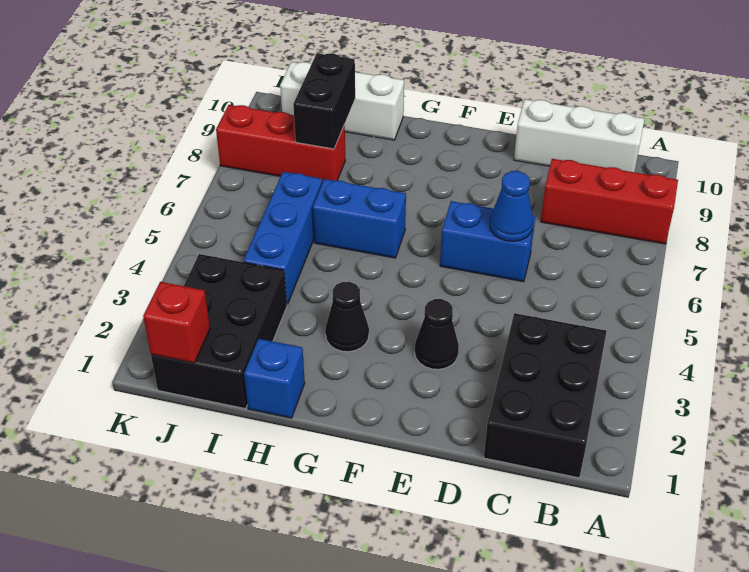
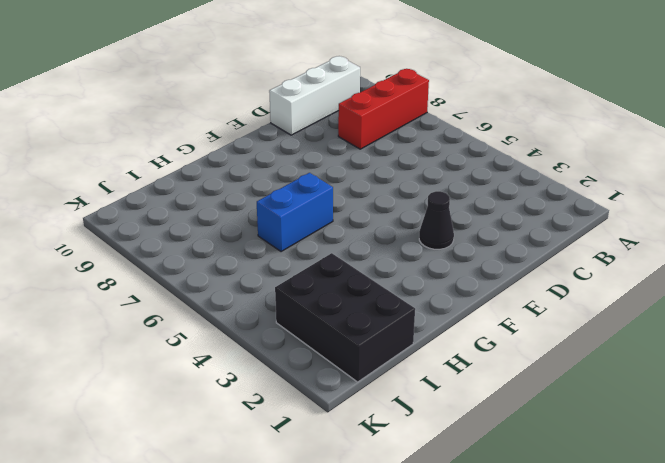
none -> black 2x3 brick [484,313,607,478]
none -> blue 1x2 brick [440,201,535,282]
none -> black 1x1 cone [325,282,369,352]

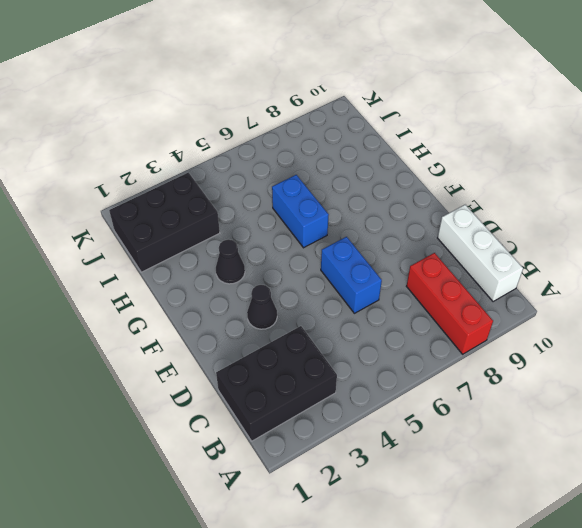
none -> blue 1x1 brick [244,339,305,418]
none -> white 1x3 brick [280,62,404,140]
none -> blue 1x3 brick [243,172,322,305]

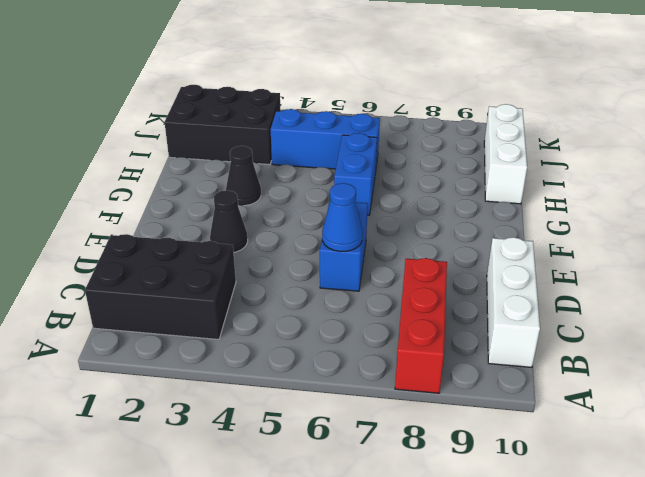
none -> blue 1x1 brick [244,339,305,418]
none -> red 1x3 brick [216,105,345,182]
none -> black 1x2 brick [293,53,355,149]

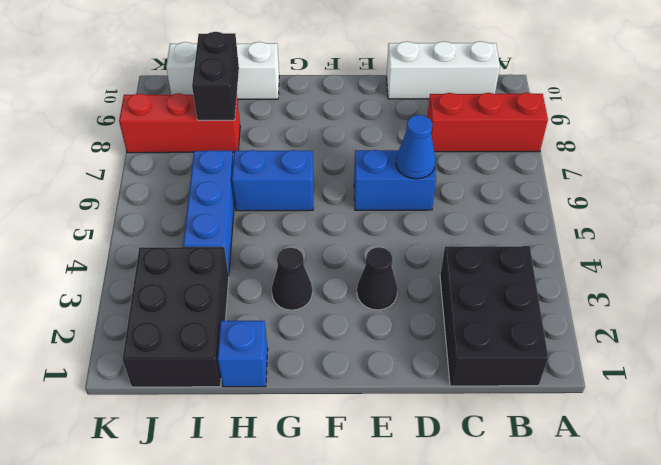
none -> red 1x1 brick [143,282,210,363]

